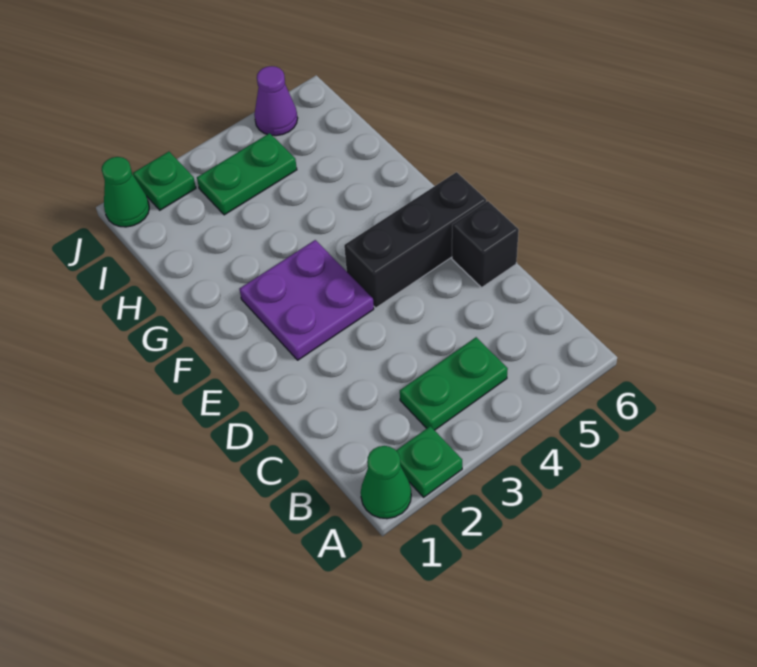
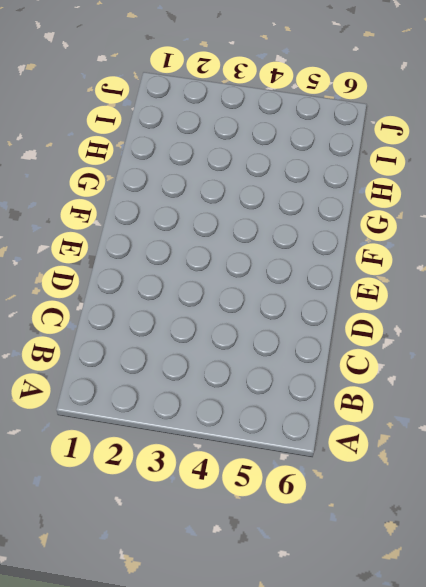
none -> green 1x1 cone [361,446,411,519]
none -> green 1x1 plate [396,426,462,497]

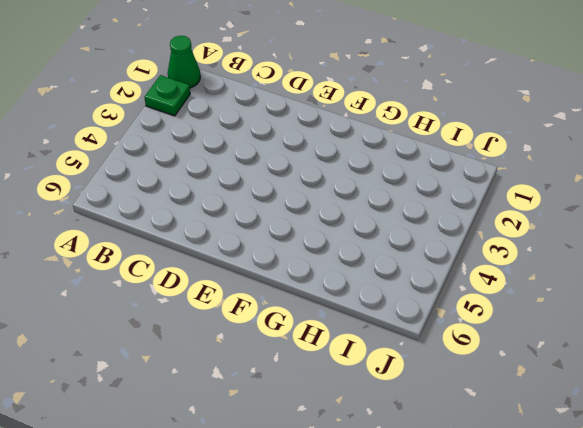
none -> green 1x2 plate [400,337,508,430]
none -> black 1x1 brick [452,201,519,287]

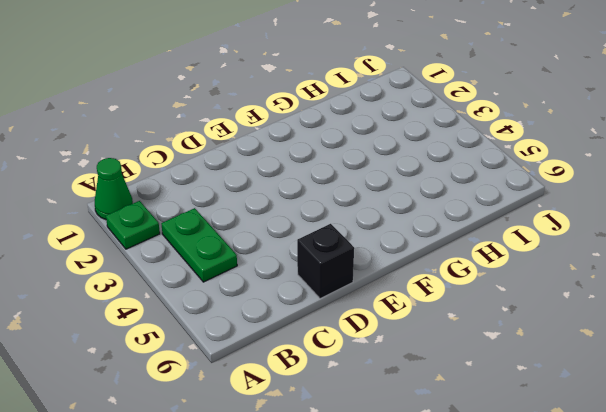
none -> purple 2x2 plate [240,240,374,360]
none -> black 1x3 brick [344,172,486,308]

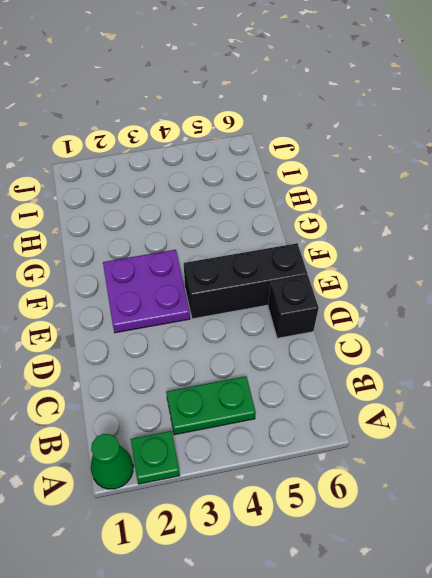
none -> green 1x2 plate [197,133,297,215]
none -> green 1x1 cone [102,157,149,227]

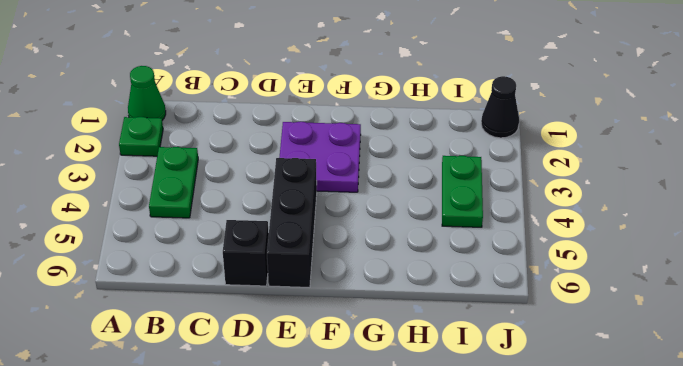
black 1x1 cone [481,76,519,138] -> green 1x1 cone [102,157,149,227]
none -> green 1x1 plate [133,152,196,210]
none -> purple 1x1 cone [254,66,298,136]

